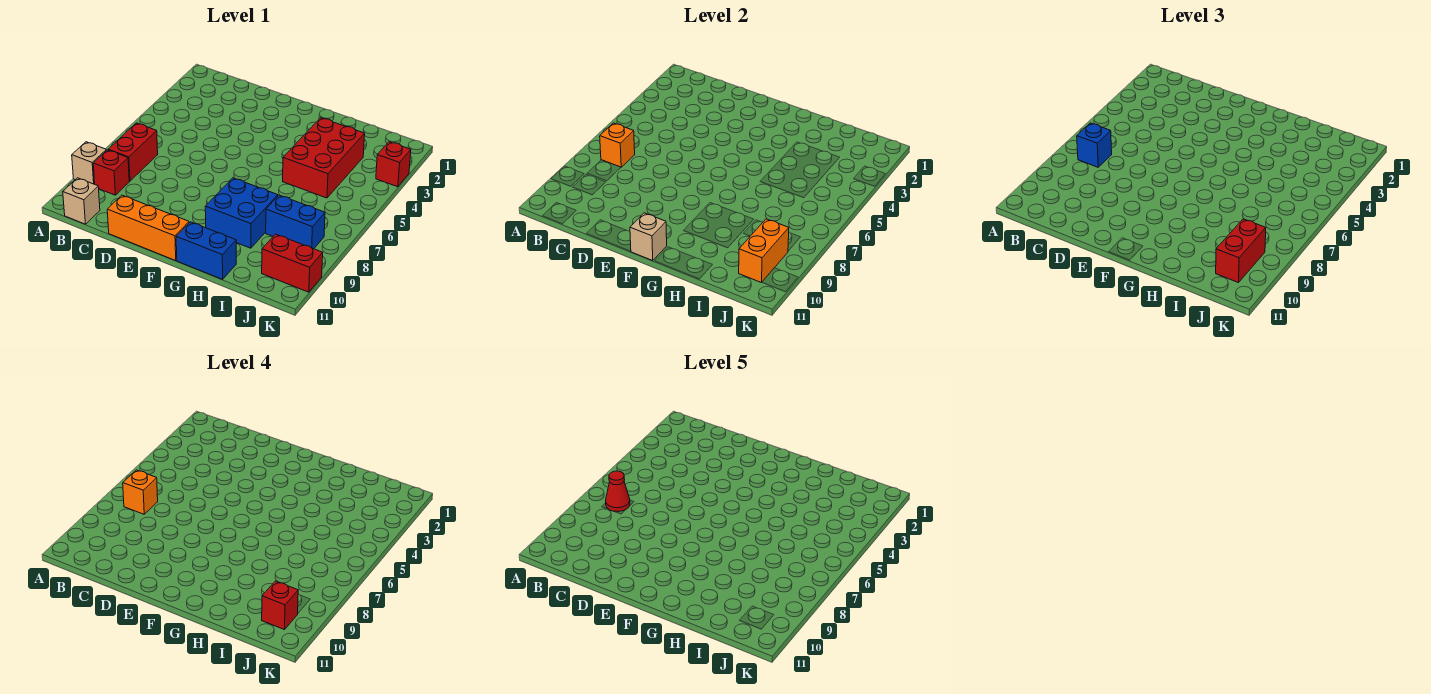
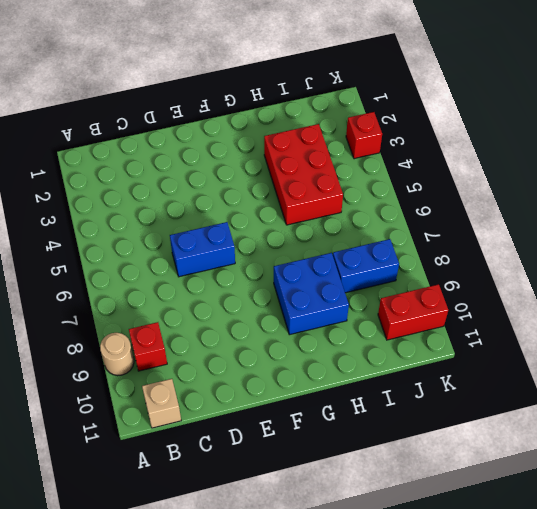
tan 1x1 round brick [100,333,134,376] -> tan 1x1 brick [72,142,106,184]
blue 1x2 brick [170,222,235,277] -> blue 1x2 brick moved to [176,222,236,279]
none -> red 1x2 brick [108,123,158,181]
none -> orange 1x3 brick [107,195,189,260]
none -> orange 1x1 brick [600,123,635,167]

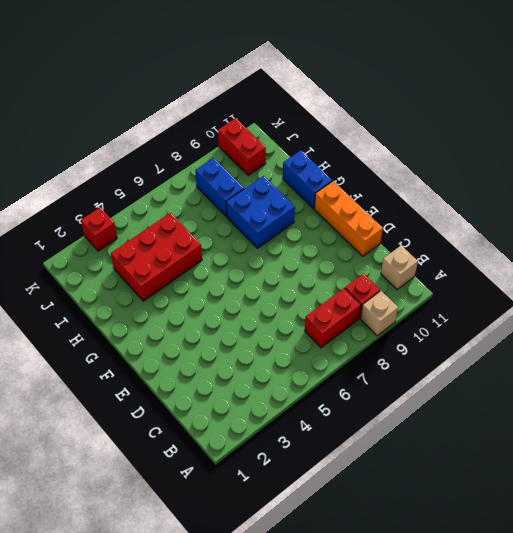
none -> orange 1x1 brick [600,123,635,167]
none -> tan 1x1 brick [630,213,667,260]
none -> orange 1x2 brick [739,219,789,283]

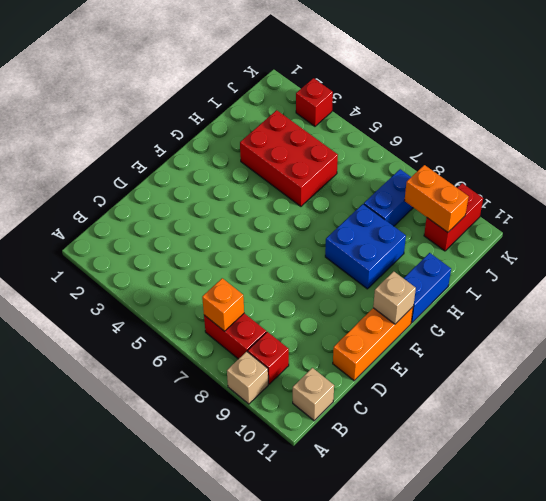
none -> blue 1x1 brick [1077,123,1112,167]
none -> red 1x2 brick [1216,219,1266,283]
none -> orange 1x1 brick [123,470,158,514]

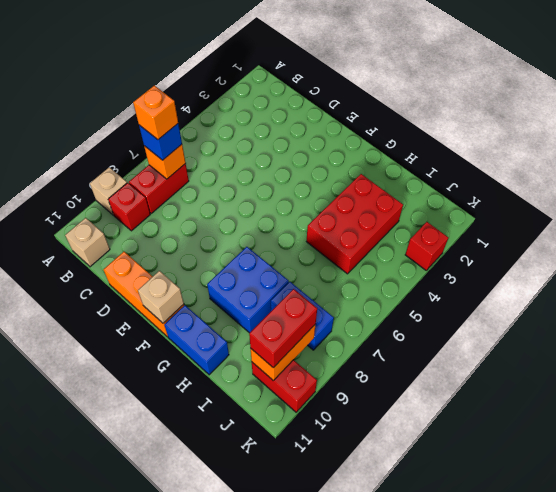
none -> red 1x1 brick [262,581,298,630]
none -> red 1x1 cone [606,471,630,512]

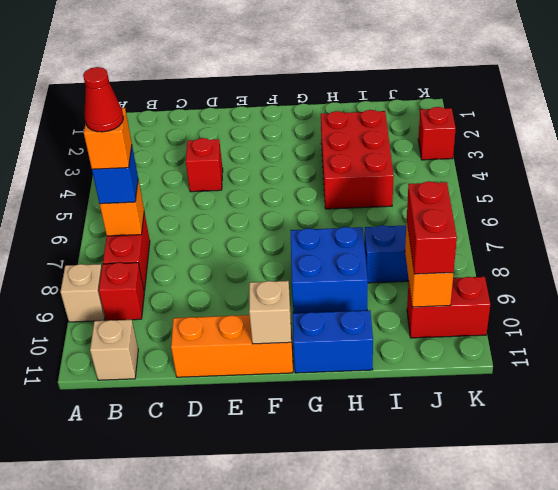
red 1x1 brick [186,138,223,192] -> red 1x1 brick moved to [262,581,298,630]

